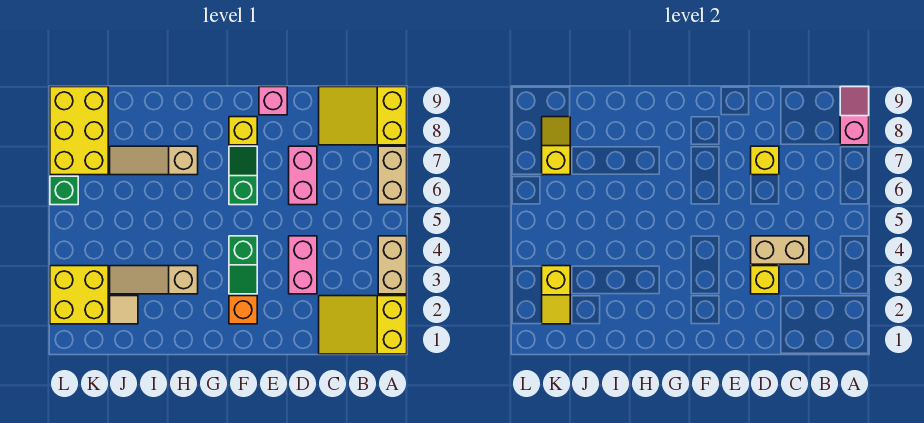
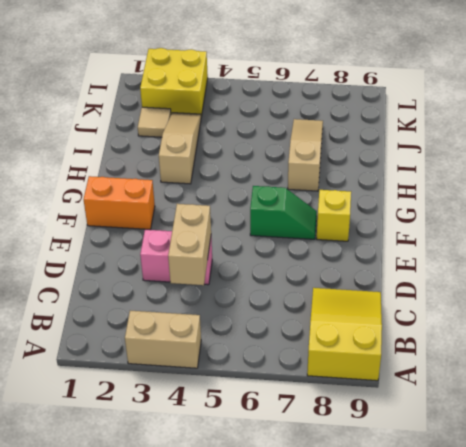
orange 1x2 brick [84,176,155,229] -> orange 1x1 brick [229,296,257,324]
none -> yellow 2x3 slope [319,296,407,354]
none -> tan 1x2 brick [378,146,407,205]
none -> pink 1x2 brick [289,146,317,205]

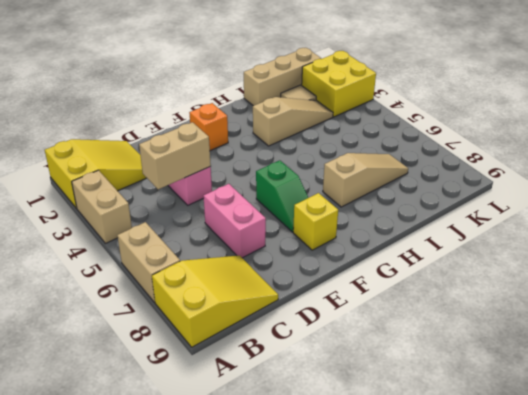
tan 1x3 brick [244,48,321,106] -> none
none -> pink 1x1 brick [259,87,287,115]
none -> green 1x2 slope [229,236,257,294]
none -> yellow 2x3 brick [50,87,108,175]

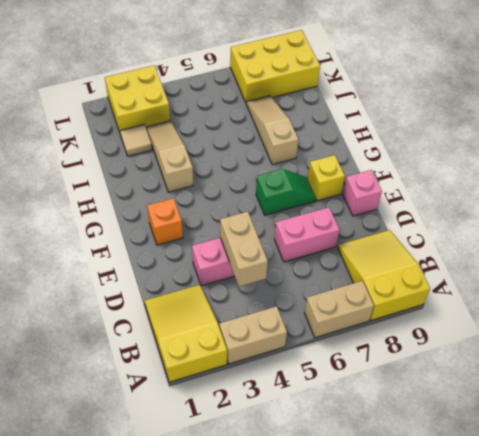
none -> green 1x2 slope [229,236,257,294]
none -> green 1x1 brick [50,176,78,205]
none -> pink 1x2 slope [840,87,869,145]

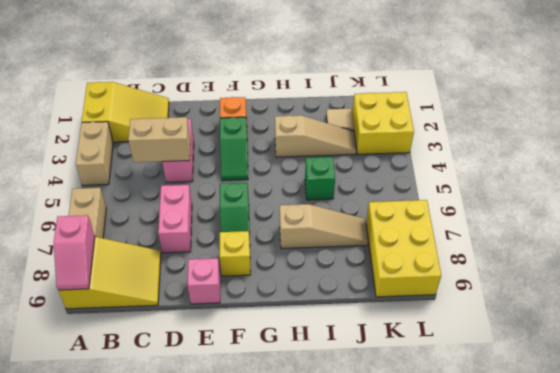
green 1x2 slope [220,117,248,181] -> green 1x2 slope turned to [229,236,257,294]
green 1x1 brick [305,157,335,200] -> green 1x1 brick moved to [50,176,78,205]
none -> yellow 1x1 brick [751,266,779,294]
none -> yellow 1x1 brick [751,146,779,175]
none -> yellow 1x2 slope [542,266,570,324]

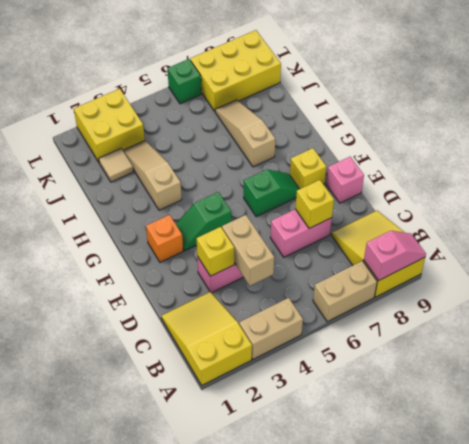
none -> yellow 1x2 slope [542,266,570,324]
none -> yellow 1x2 slope [542,117,570,175]

